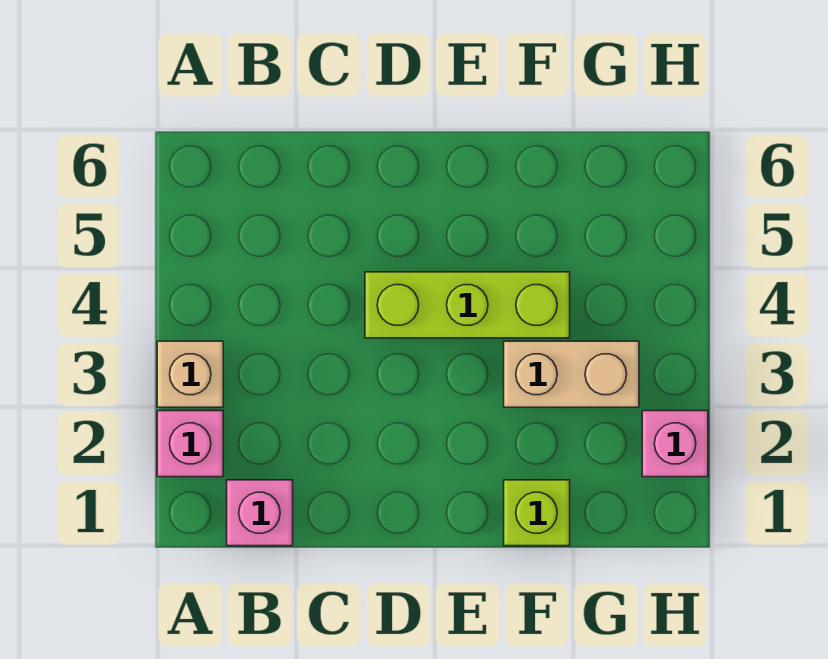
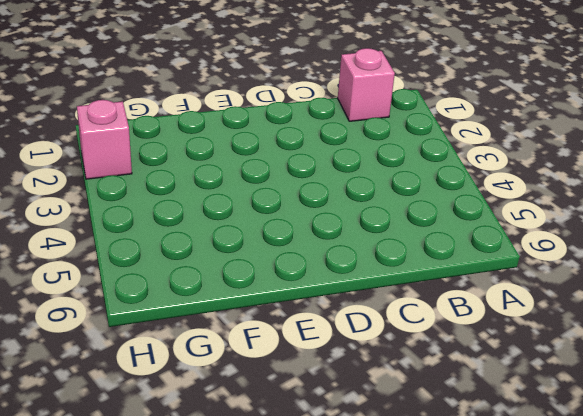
none -> pink 1x1 brick [157,411,223,477]
none -> tan 1x1 brick [157,341,223,407]

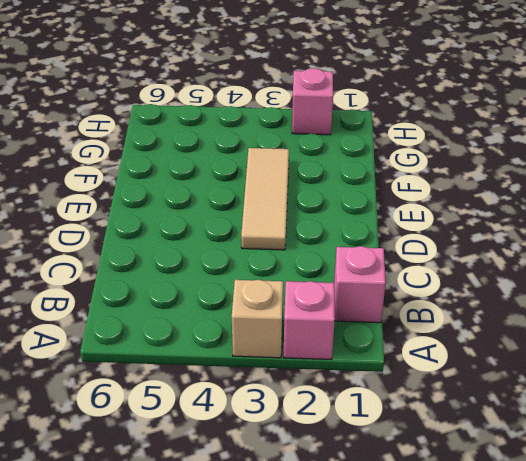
tan 1x3 tile [241,148,289,250] -> tan 1x2 brick [504,341,639,407]
none -> lime 1x3 brick [365,272,570,338]
none -> lime 1x1 brick [504,480,570,546]

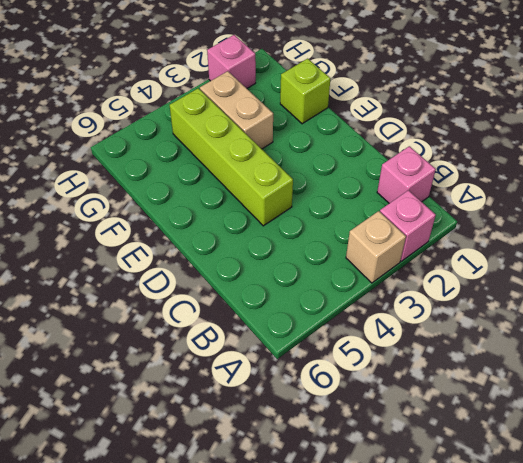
lime 1x4 brick [170,88,293,226] -> lime 1x3 brick [365,272,570,338]

